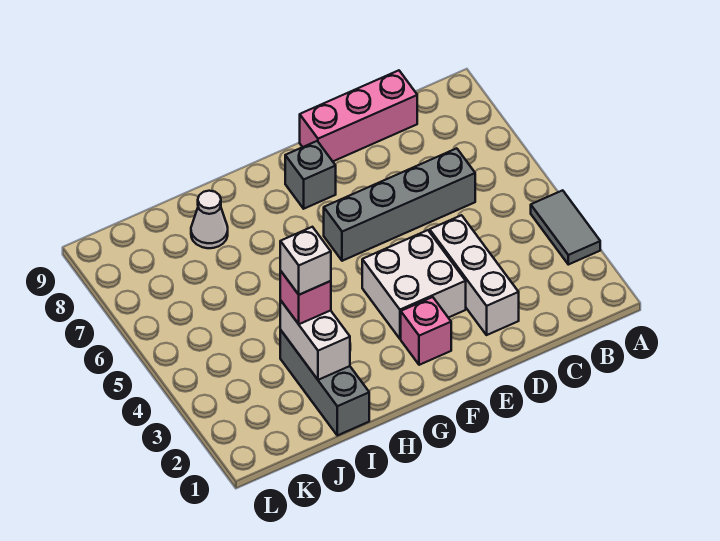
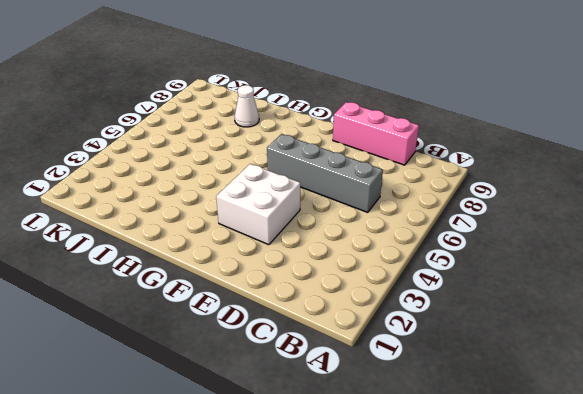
none -> grey 1x2 tile [531,190,600,265]
none -> white 1x3 brick [430,215,519,335]
none -> pink 1x1 brick [401,297,451,365]

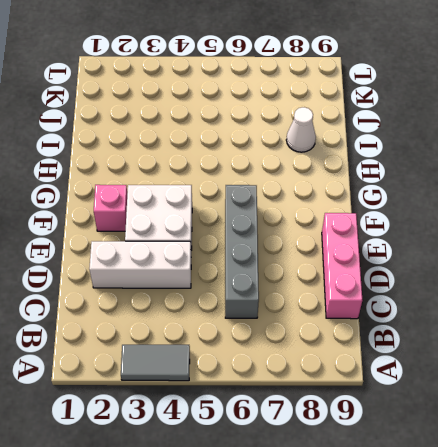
none -> grey 1x1 brick [285,141,336,209]
none -> grey 1x3 brick [280,330,369,435]
none -> white 1x2 brick [280,300,350,380]

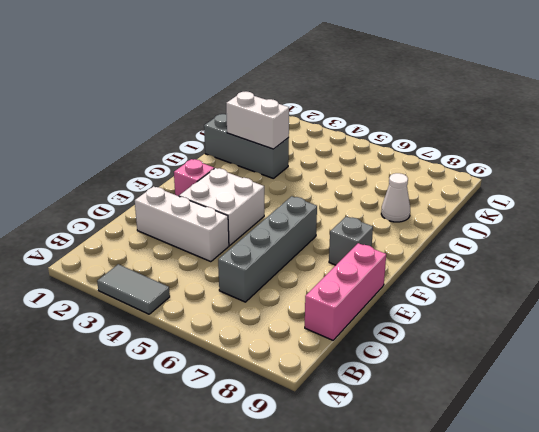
none -> pink 1x1 brick [280,271,331,324]
none -> white 1x1 brick [280,227,331,295]

